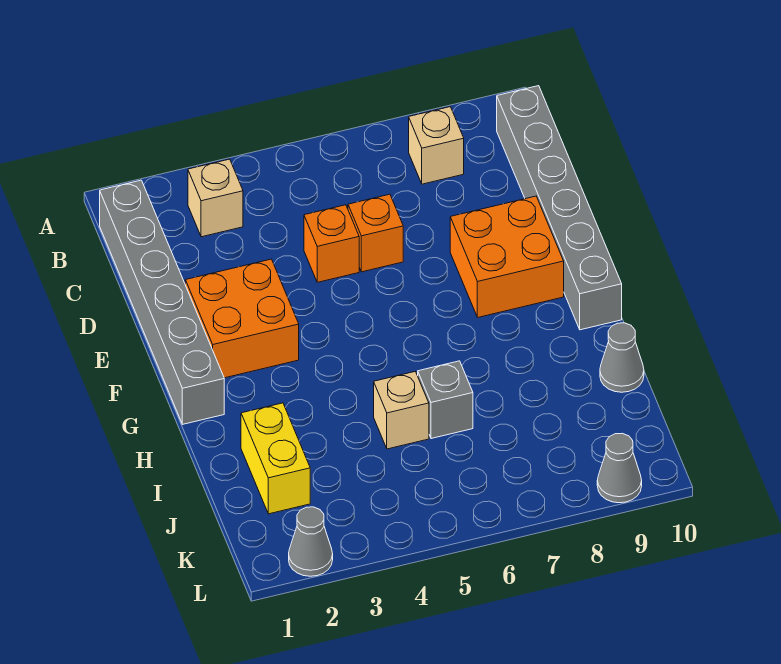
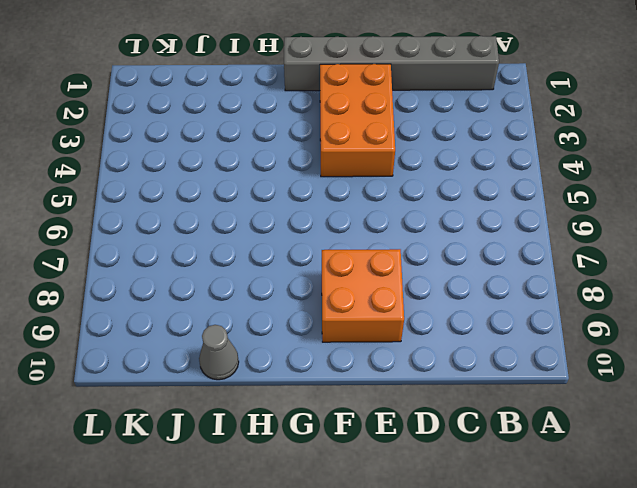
orange 2x3 brick [320,64,395,177] -> orange 2x2 brick [185,259,299,378]
none -> tan 1x1 brick [188,159,243,237]
none -> tan 1x1 brick [409,107,464,184]
none -> grey 1x6 brick [497,86,622,330]

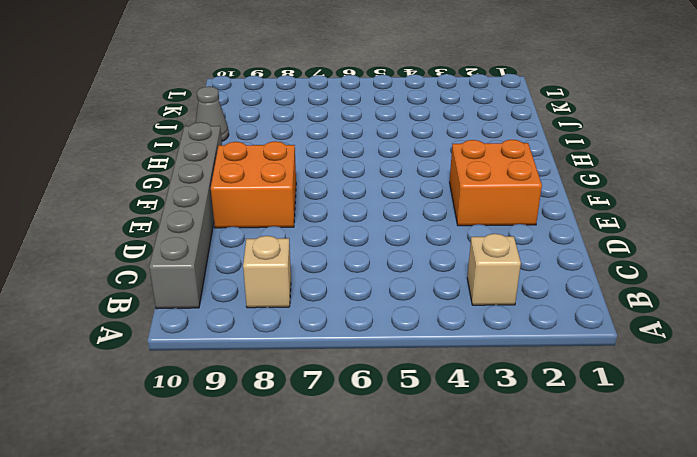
none -> grey 1x6 brick [100,180,224,424]
none -> orange 1x1 brick [304,205,359,282]
none -> orange 1x1 brick [348,194,403,272]

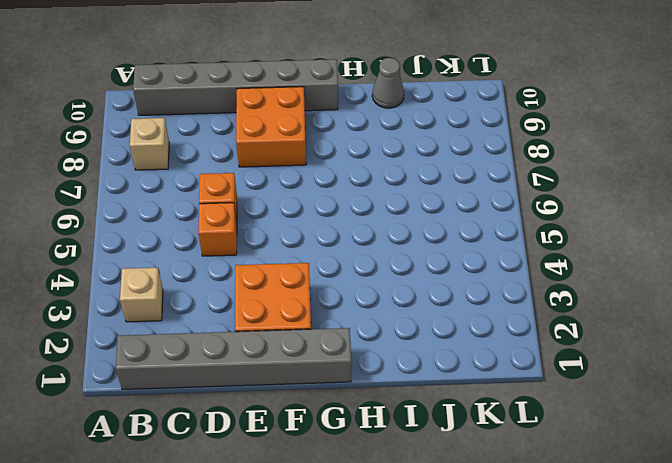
none -> yellow 1x2 brick [241,403,310,514]
none -> tan 1x1 brick [374,372,429,449]
none -> grey 1x1 brick [418,361,473,439]

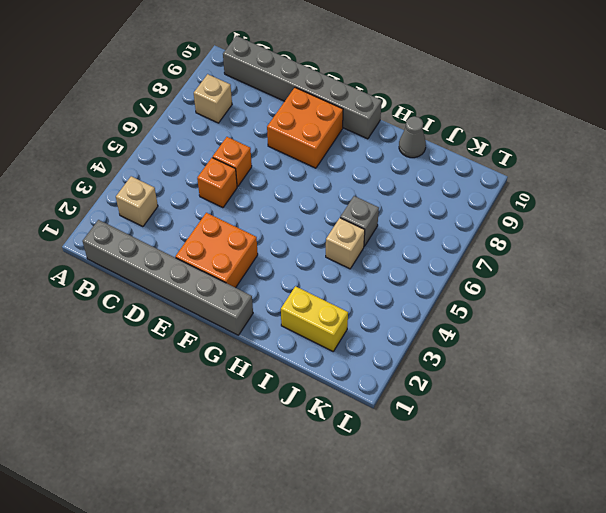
none -> grey 1x1 cone [289,507,333,576]
none -> grey 1x1 cone [597,433,642,503]

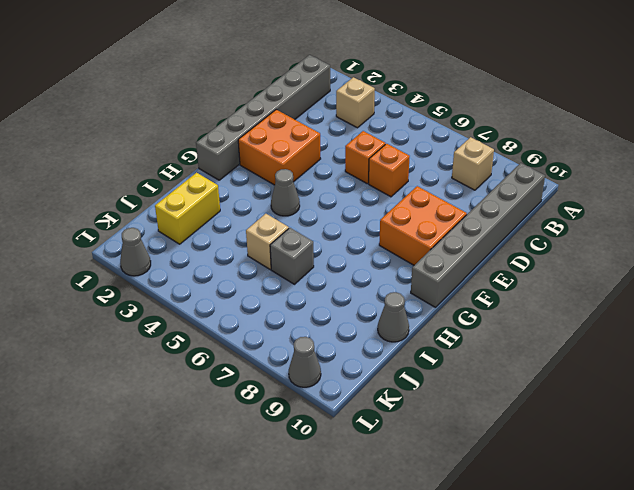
grey 1x1 cone [271,169,300,216] -> none

